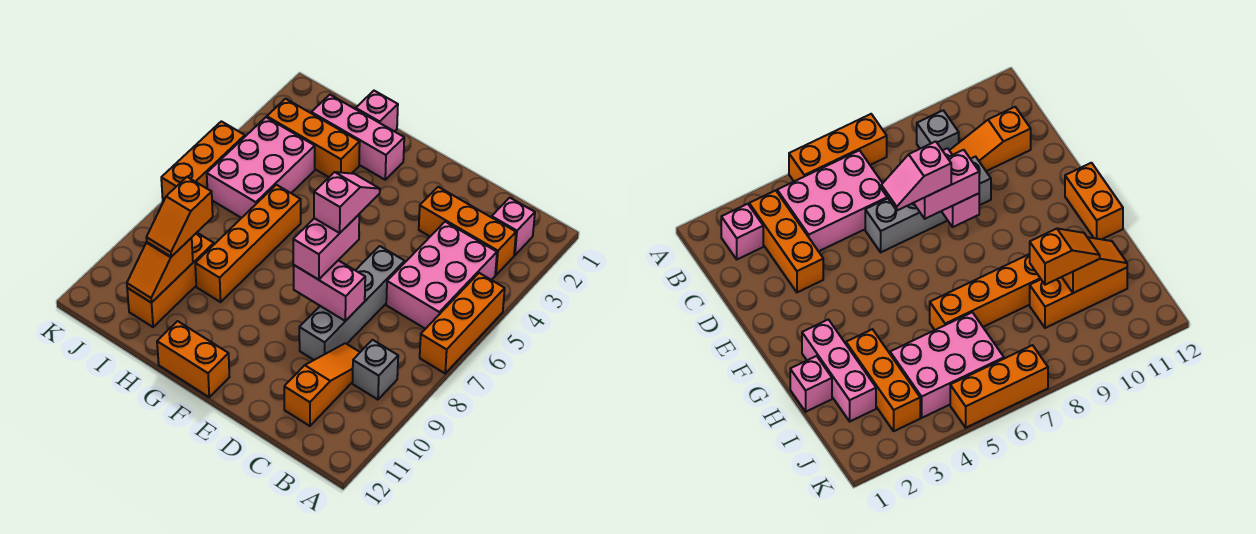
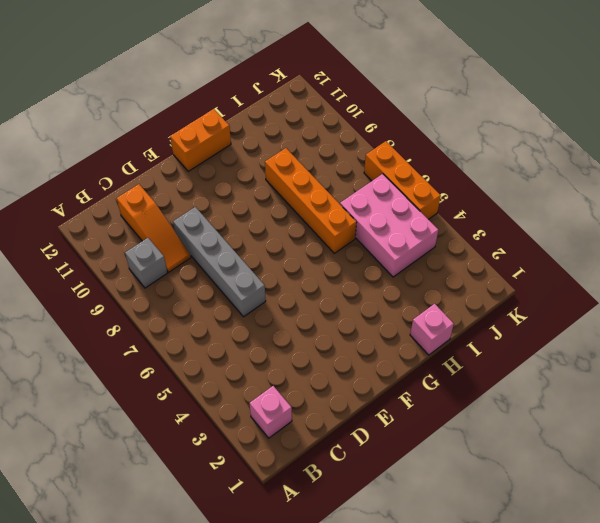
none -> orange 1x3 brick [420,273,505,373]
none -> orange 1x3 brick [419,187,516,275]
none -> pink 2x3 brick [386,222,497,329]

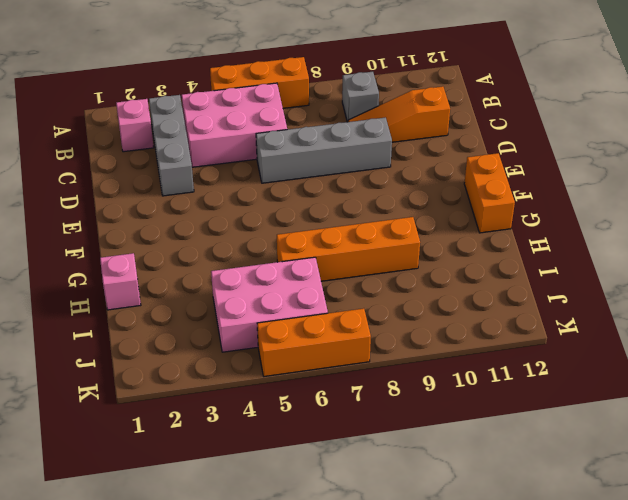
grey 1x3 brick [149,95,194,196] -> orange 1x3 brick [419,187,516,275]
none -> pink 1x3 brick [311,95,404,180]
none -> orange 1x3 brick [267,99,360,177]
none -> orange 1x3 brick [127,233,214,327]

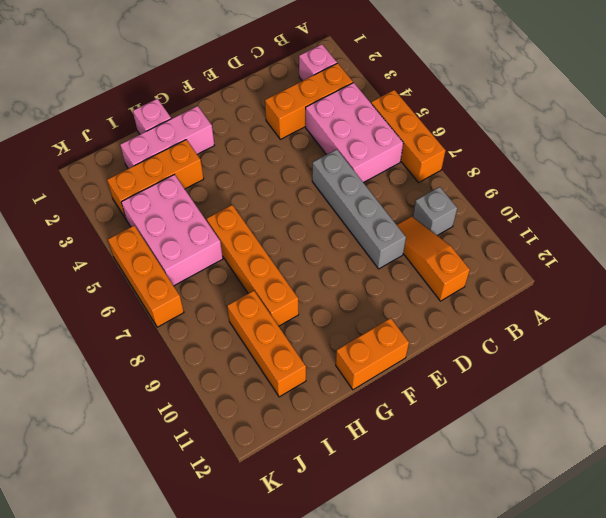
none -> pink 1x2 brick [293,260,365,321]
none -> orange 1x2 slope [127,238,193,303]
none -> pink 1x2 brick [293,215,359,280]

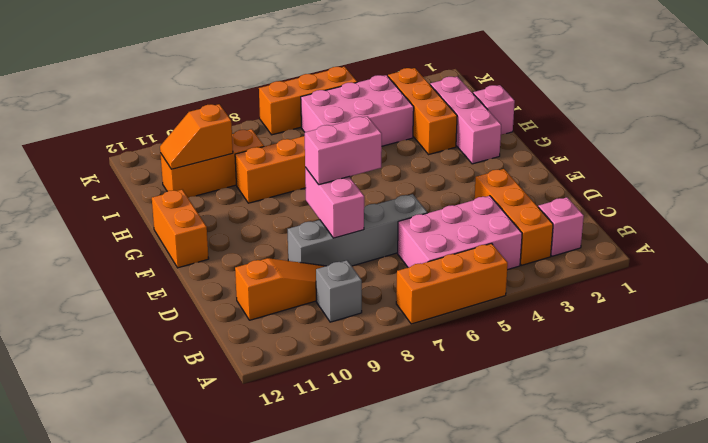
none -> orange 1x2 slope [146,177,213,257]
none -> pink 1x2 slope [314,172,380,233]

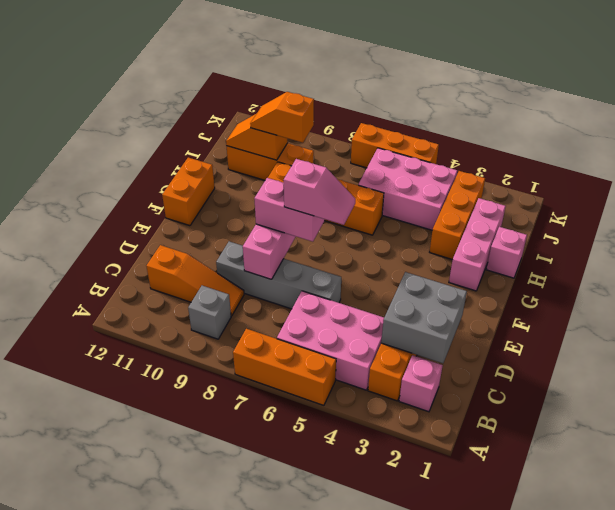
grey 2x2 brick [381,272,467,363] -> none

